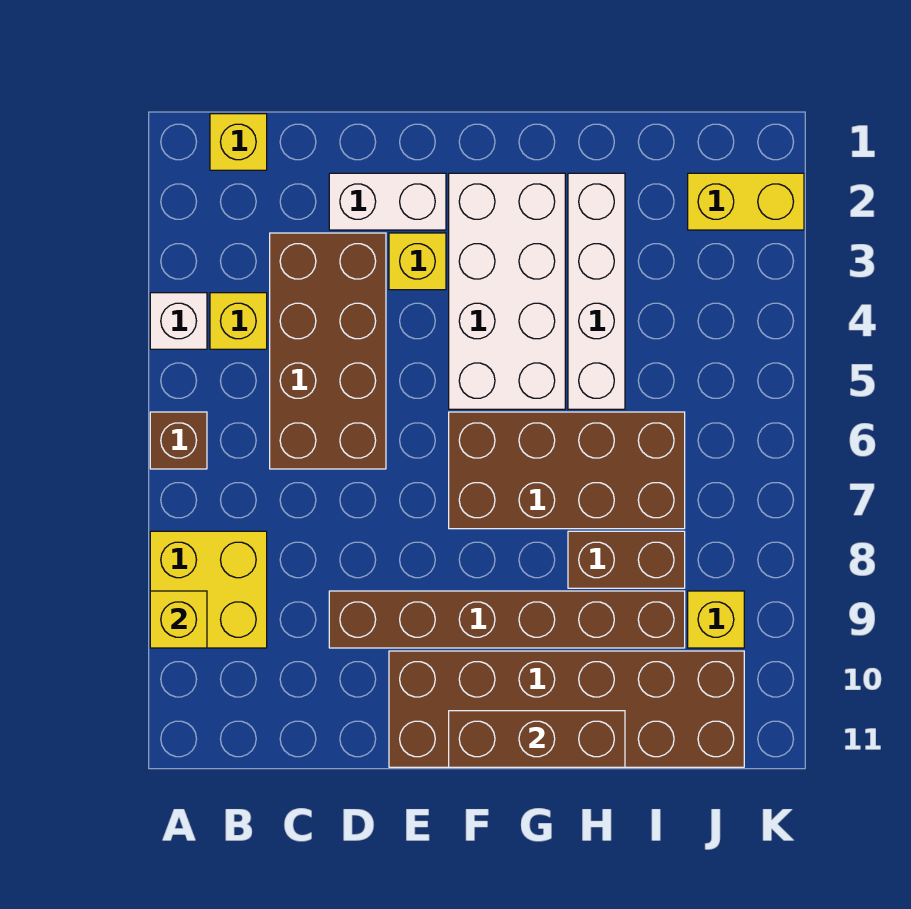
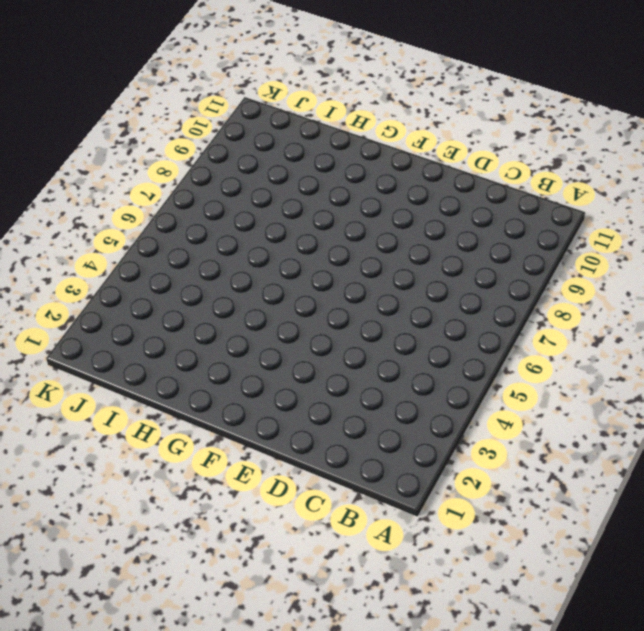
none -> white 1x1 brick [150,293,207,349]
none -> brown 1x1 brick [150,412,207,469]
none -> yellow 2x2 brick [150,531,267,648]

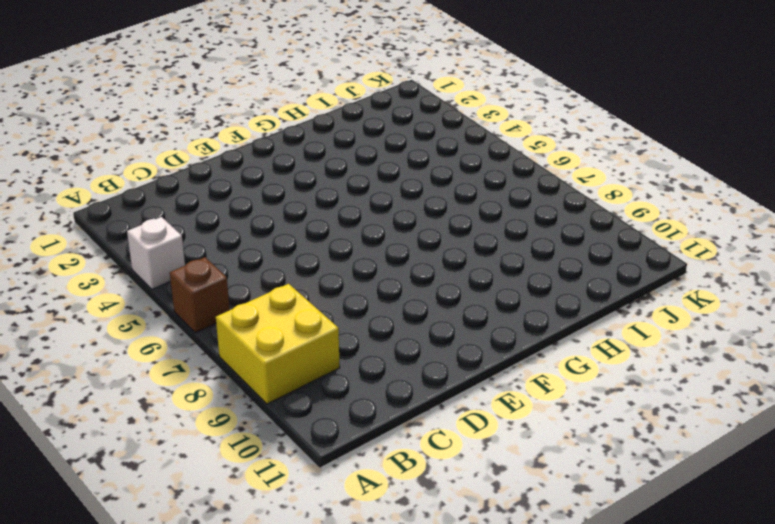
none -> yellow 1x1 brick [210,114,267,170]
none -> yellow 1x1 brick [210,293,267,349]
none -> brown 2x4 brick [270,233,386,469]

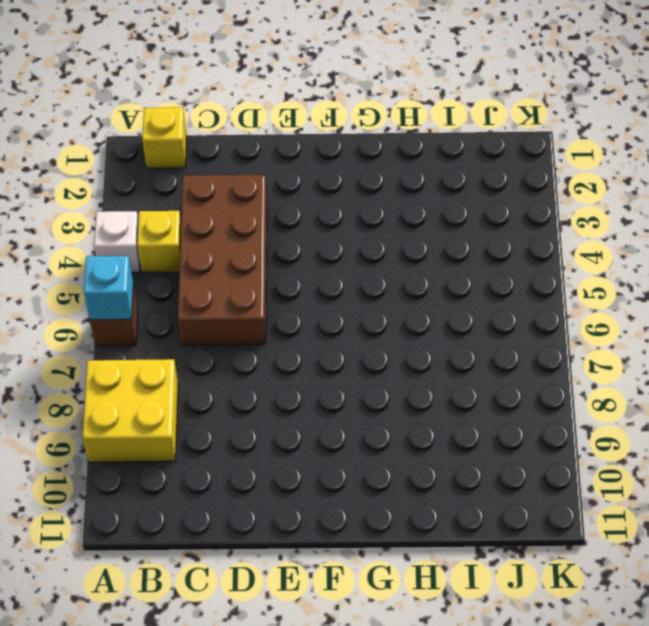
cyan 1x1 brick [84,256,133,320] -> none
none -> white 1x2 brick [329,173,446,230]
none -> brown 1x6 brick [329,591,685,648]
none -> yellow 1x1 brick [389,233,446,290]

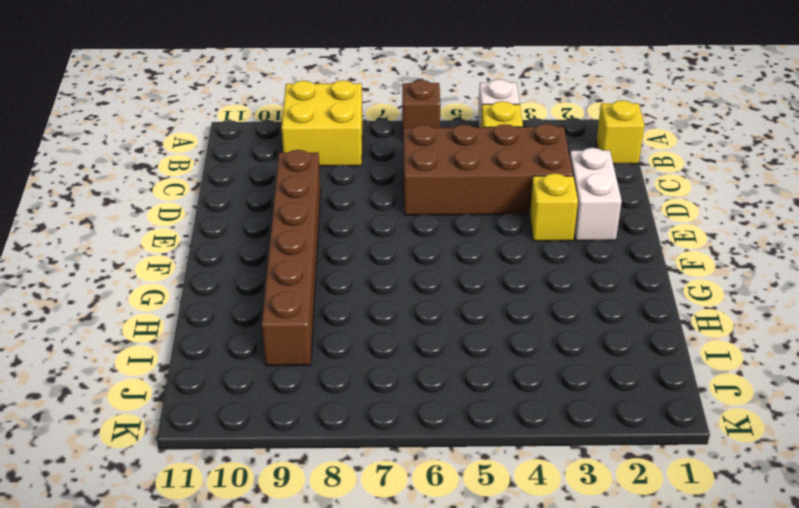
none -> brown 2x6 brick [389,651,744,767]
none -> white 2x4 brick [449,173,565,409]
none -> brown 2x4 brick [449,412,685,529]

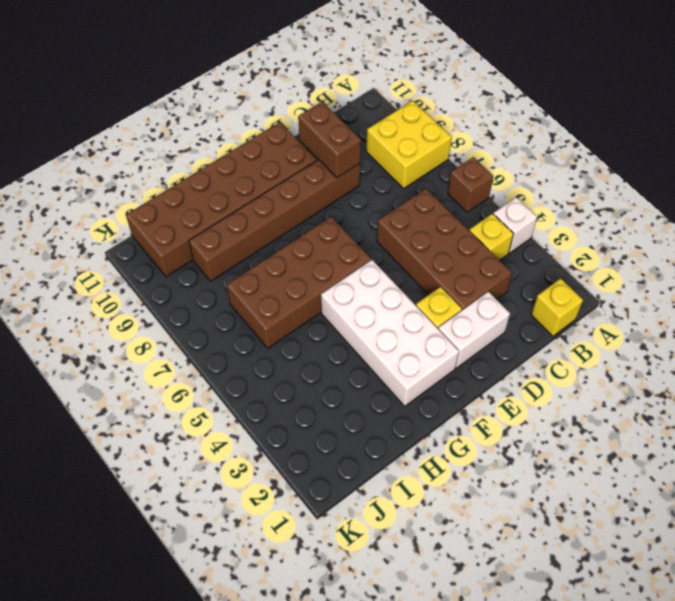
brown 1x2 brick [298,102,361,178] -> brown 1x2 brick turned to [568,531,685,588]
none -> white 1x4 brick [568,173,625,409]
none -> yellow 1x2 brick [688,173,804,230]
none -> yellow 1x1 brick [688,591,744,648]

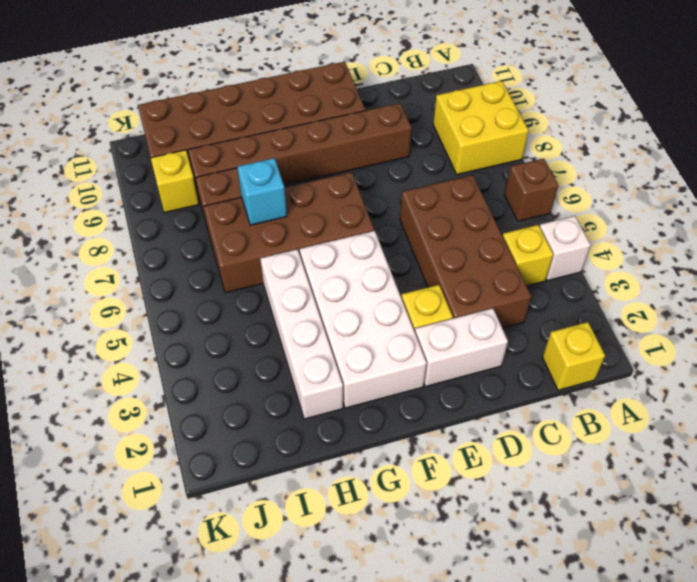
cyan 1x1 brick [237,158,287,225] -> none
none -> yellow 1x2 brick [688,173,804,230]
none -> yellow 1x1 brick [150,591,207,648]
none -> brown 1x3 brick [449,711,625,767]

